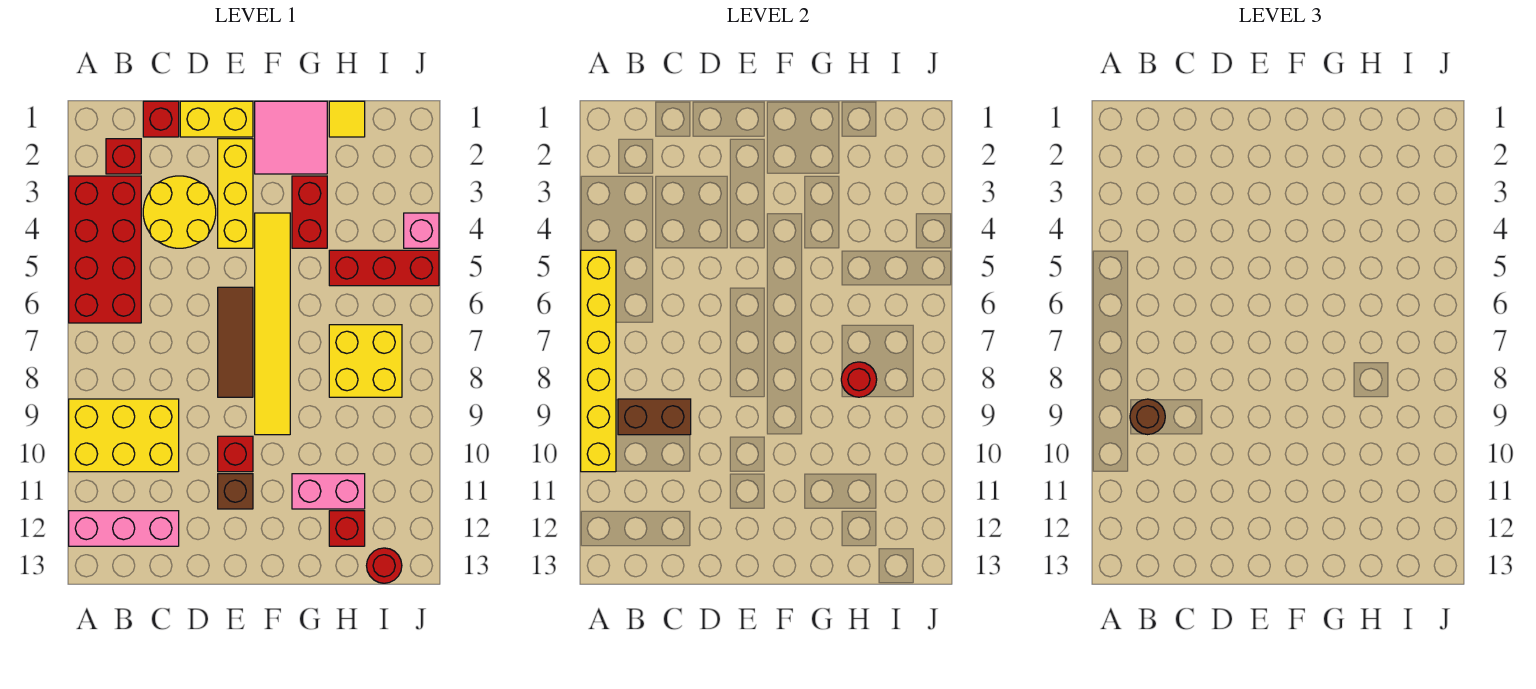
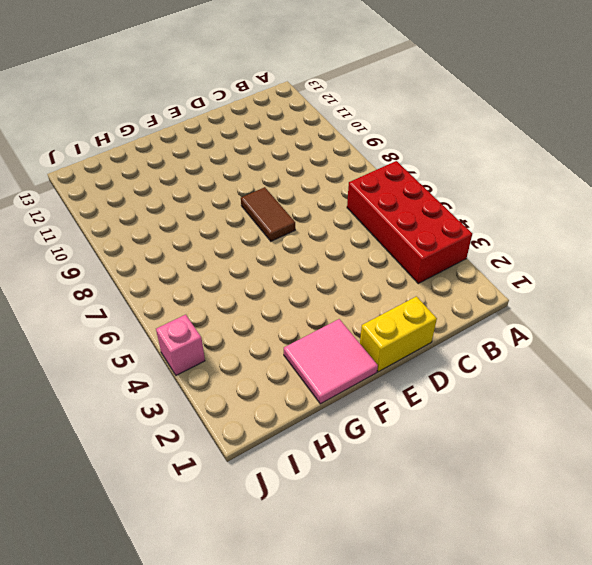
brown 1x2 tile [241,187,295,241] -> brown 1x3 tile [218,287,253,397]
none -> yellow 2x3 brick [69,399,179,472]
none -> pink 1x3 brick [69,511,179,546]
none -> red 1x1 brick [106,139,141,174]

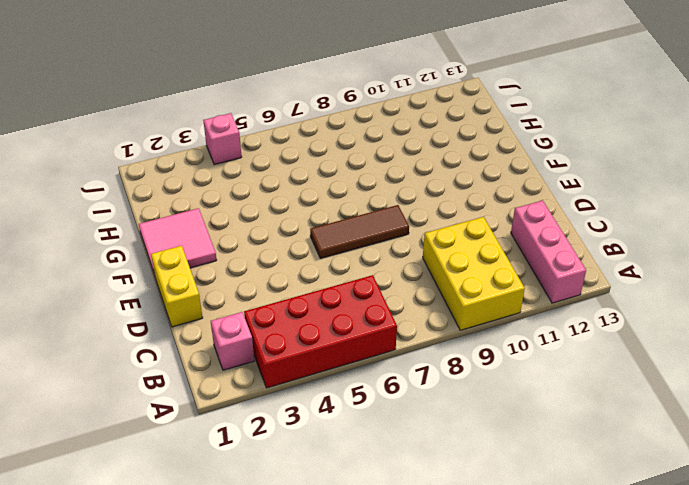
pink 1x1 brick [211,312,254,370] -> red 1x1 brick [106,139,141,174]
none -> red 1x1 brick [143,101,179,137]
none -> yellow 2x2 round brick [143,176,216,248]
none -> yellow 1x3 brick [218,139,253,248]

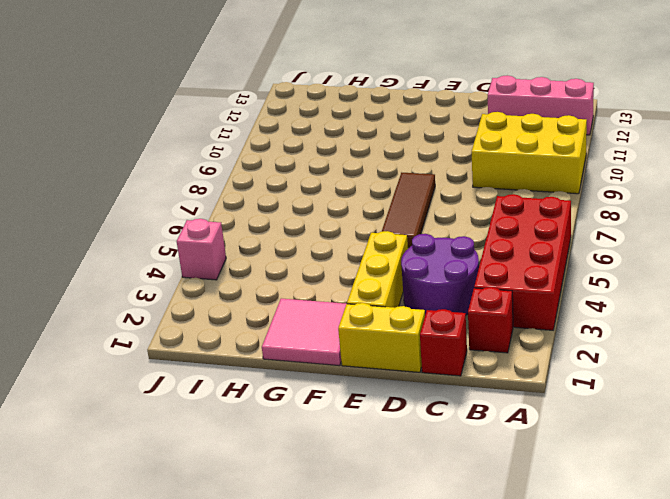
purple 2x2 round brick [401,234,479,315] -> yellow 2x2 round brick [143,176,216,248]
none -> red 1x1 brick [218,436,253,472]
none -> brown 1x1 brick [218,474,253,509]
none -> yellow 1x6 tile [255,213,290,435]

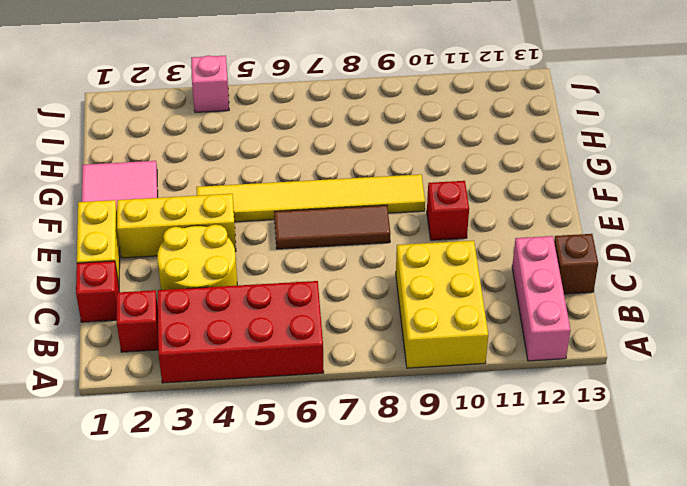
brown 1x1 brick [554,234,598,294] -> brown 1x1 brick moved to [218,474,253,509]
none -> red 1x2 brick [292,176,327,248]
none -> pink 1x2 brick [292,474,365,509]
none -> yellow 1x1 tile [329,101,365,137]

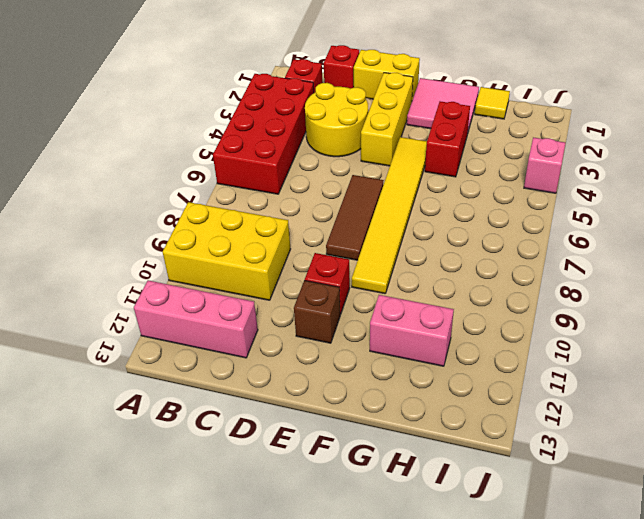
none -> red 1x3 brick [329,250,439,286]
none -> yellow 2x2 brick [329,325,402,397]
none -> red 1x1 brick [329,511,365,546]

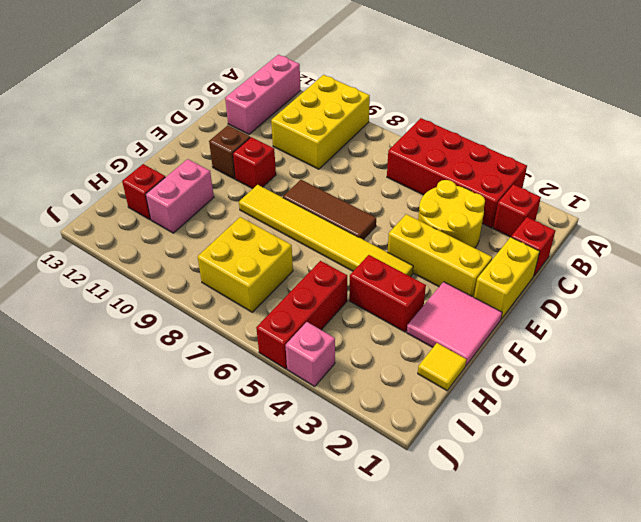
none -> red 1x1 round brick [366,548,402,583]
none -> yellow 1x6 brick [581,250,616,472]
none -> brown 1x2 brick [618,399,691,435]

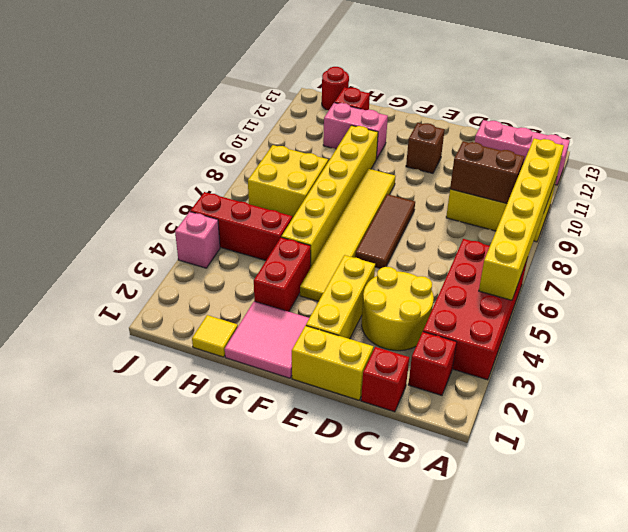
yellow 1x6 brick [281,125,378,268] -> none
none -> red 1x1 brick [218,436,253,472]
none -> red 1x1 round brick [841,362,877,397]
none -> brown 1x1 round brick [1130,399,1165,435]

